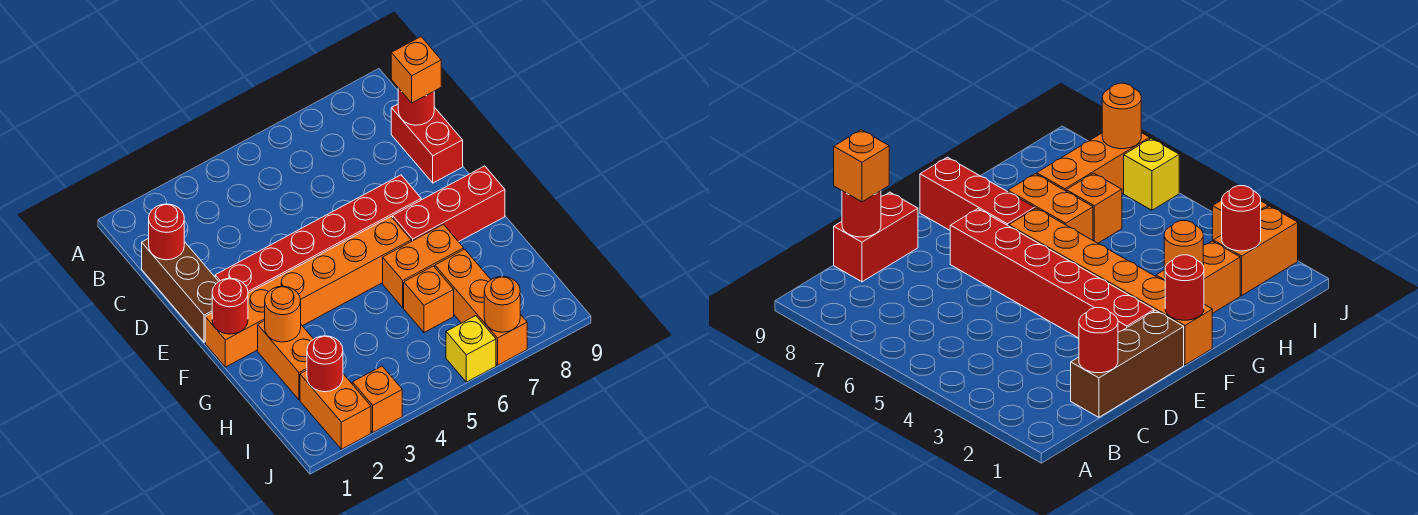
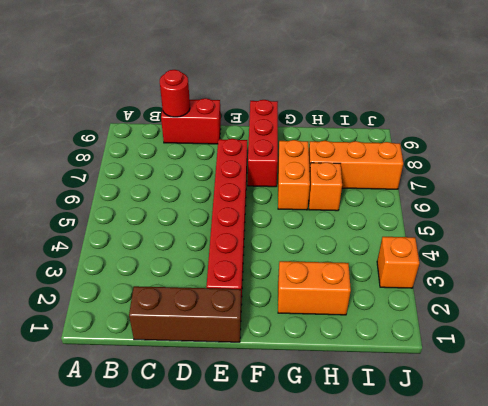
none -> orange 1x6 brick [205,217,411,367]
none -> orange 1x2 brick [300,370,371,449]
none -> yellow 1x1 brick [446,316,496,382]

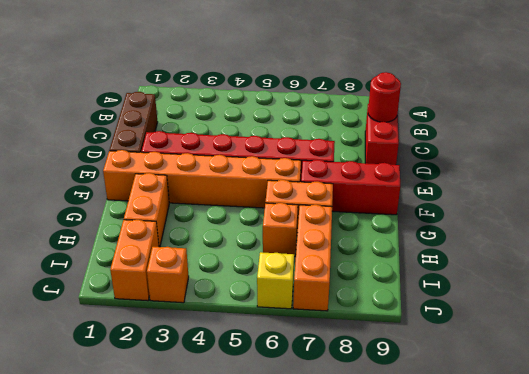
none -> red 1x1 round brick [149,204,184,260]
none -> red 1x1 round brick [212,278,248,334]
none -> orange 1x1 round brick [265,286,301,342]

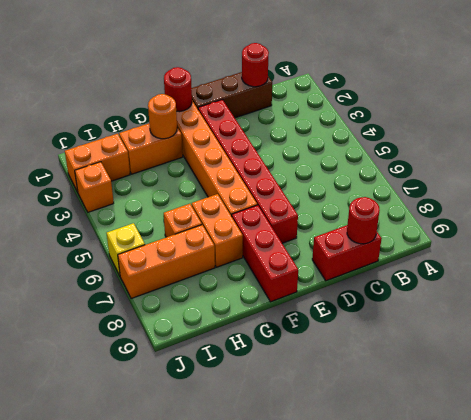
none -> red 1x1 round brick [307,336,343,392]
none -> orange 1x1 round brick [484,277,520,332]
none -> orange 1x1 brick [391,37,441,103]

